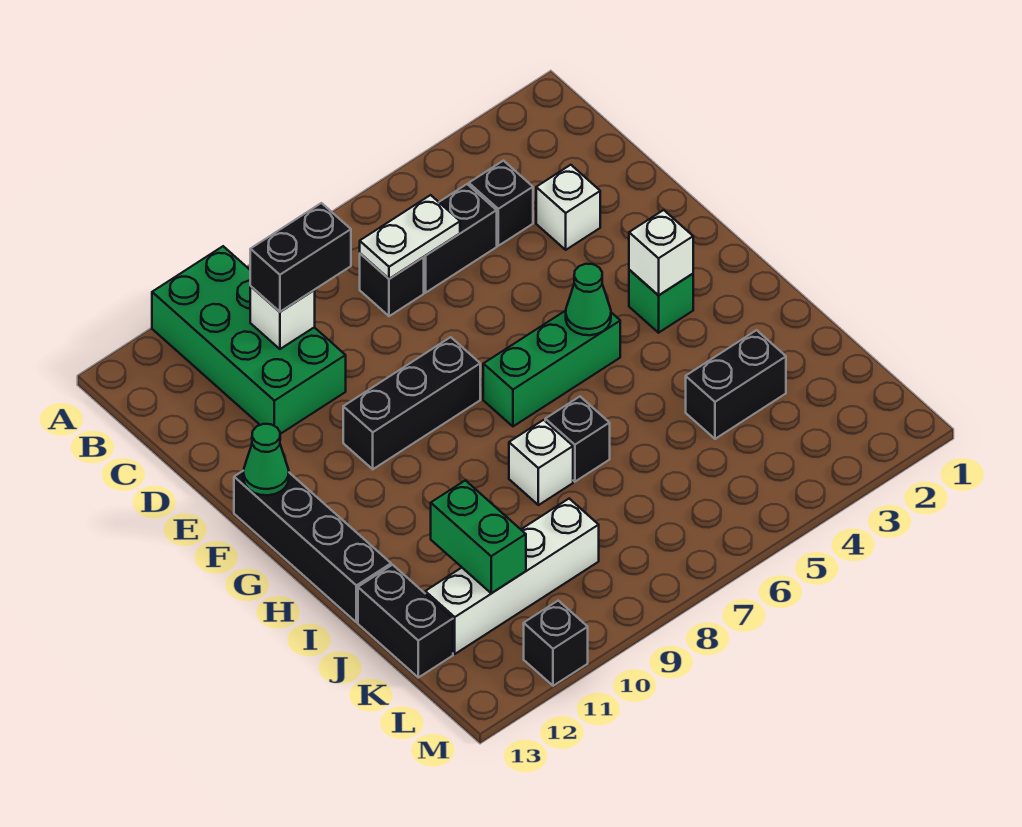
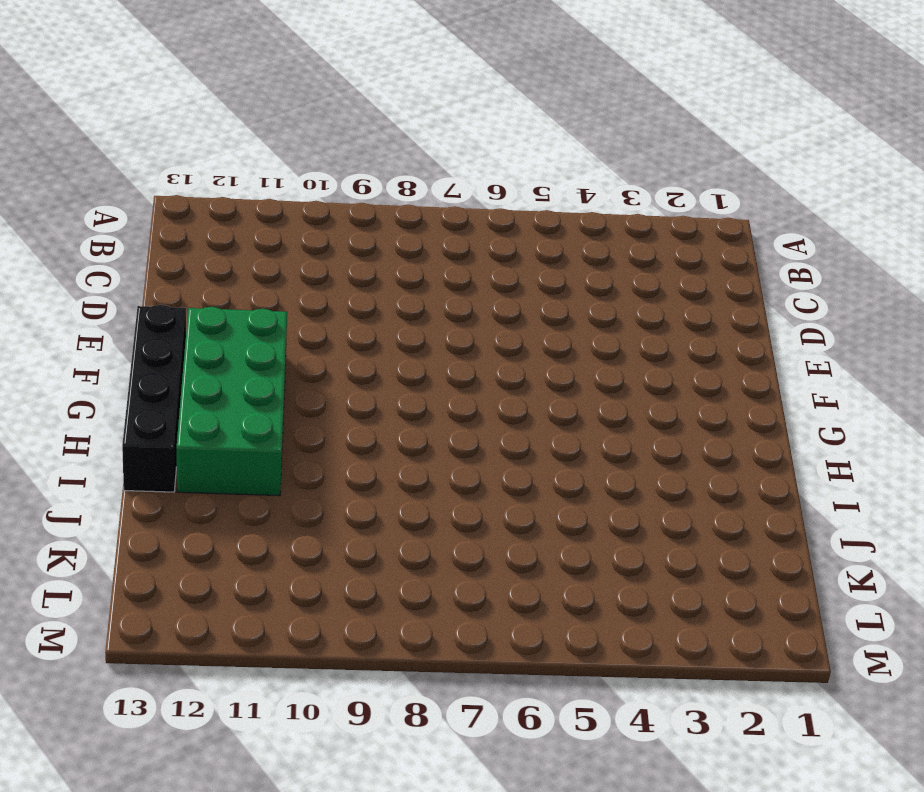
green 2x4 brick [176,307,287,496] -> green 2x4 brick moved to [152,246,346,434]
none -> black 1x1 brick [469,161,533,246]
none -> black 1x2 brick [424,184,497,293]
none -> black 1x1 brick [360,254,424,316]

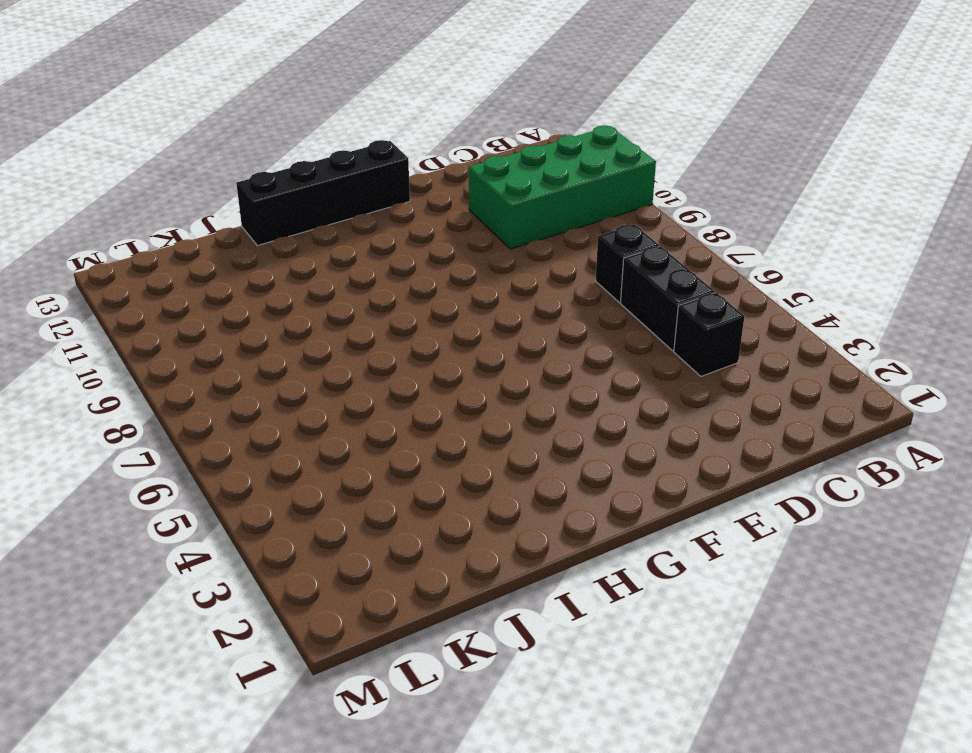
none -> white 1x1 brick [536,165,600,250]
none -> black 1x3 brick [343,337,480,469]
none -> green 1x1 brick [629,270,693,333]

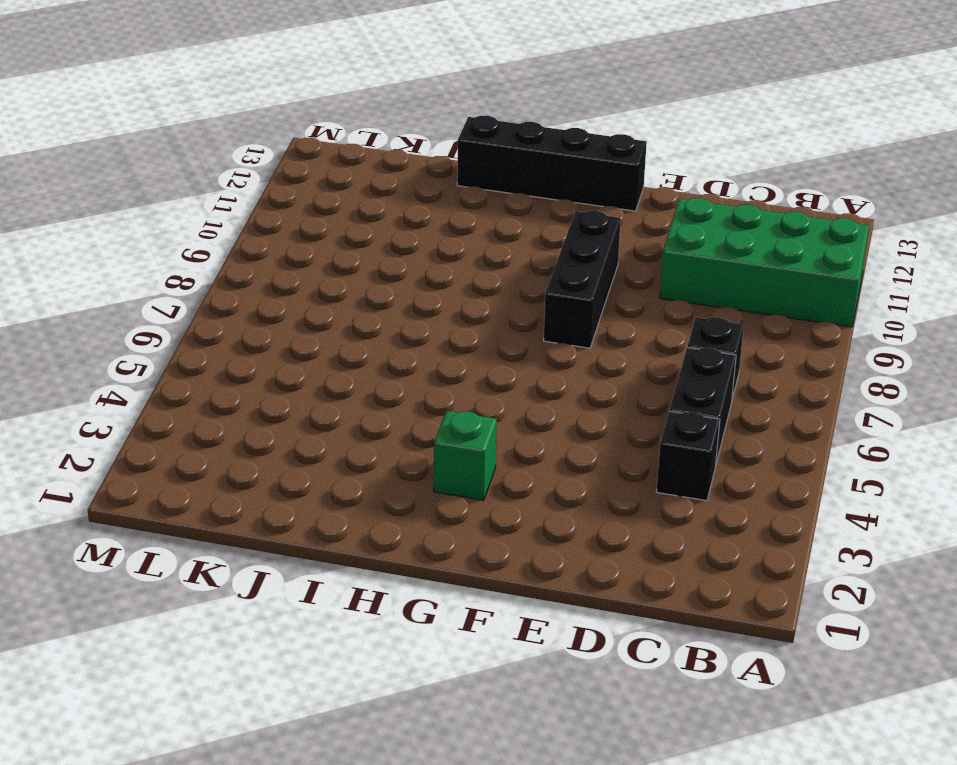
none -> white 1x1 brick [536,165,600,250]
none -> green 1x3 brick [483,311,620,426]
none -> black 1x1 brick [545,397,610,482]

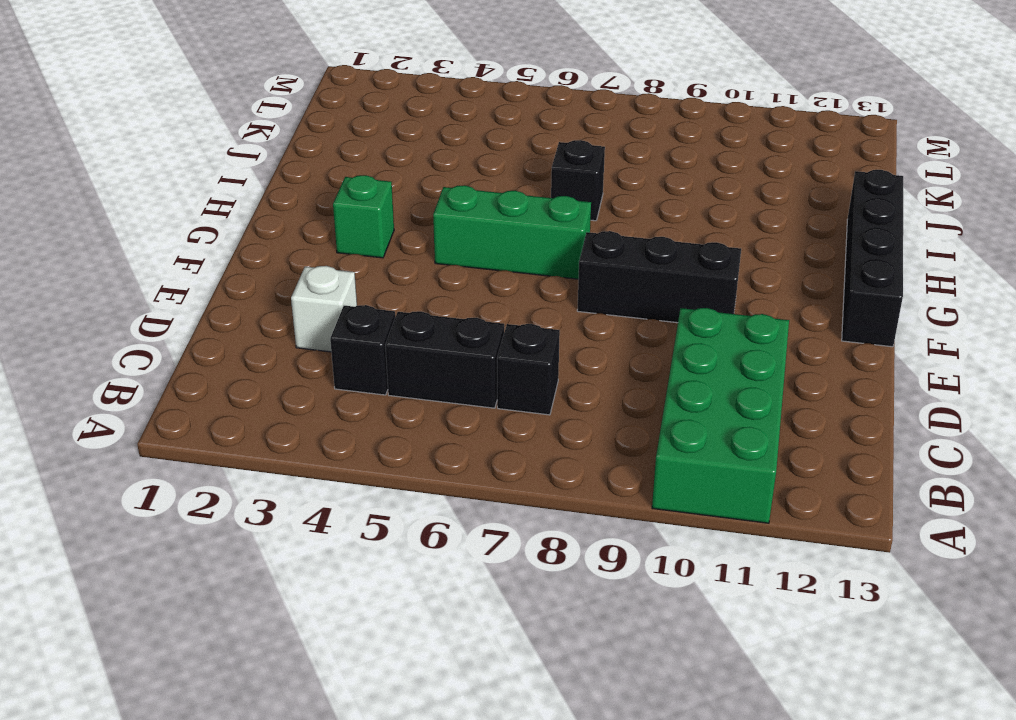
none -> white 1x1 brick [509,420,573,505]
none -> black 1x2 brick [686,330,786,439]
none -> black 1x2 brick [358,565,453,678]

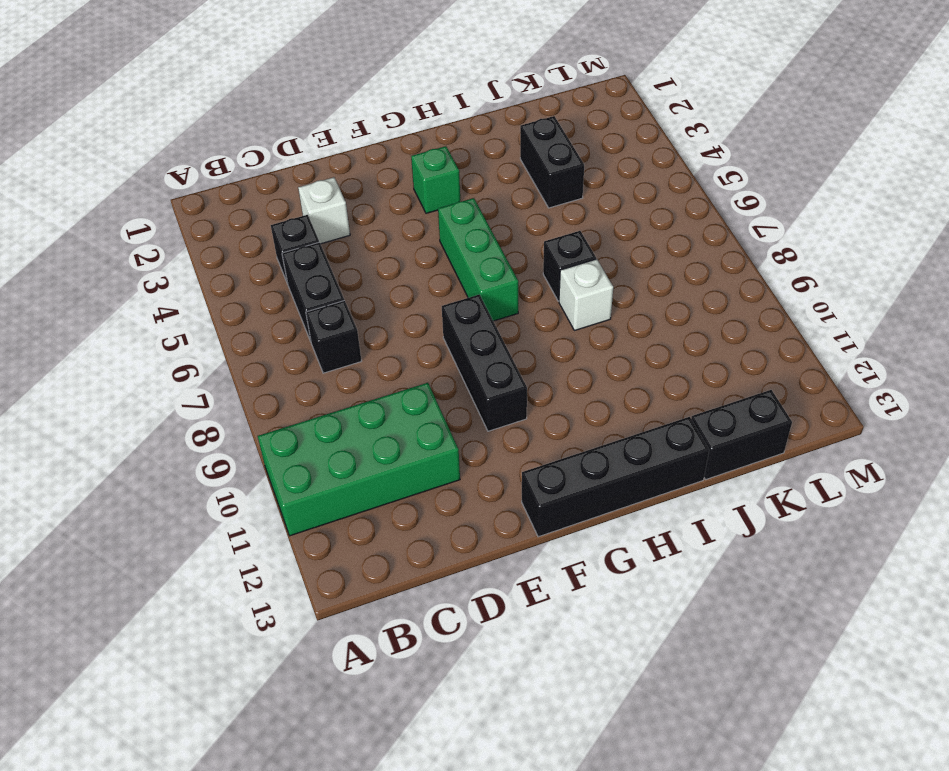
none -> white 1x4 brick [425,499,599,654]
none -> black 1x1 brick [524,601,588,686]
none -> white 1x2 plate [360,195,460,279]

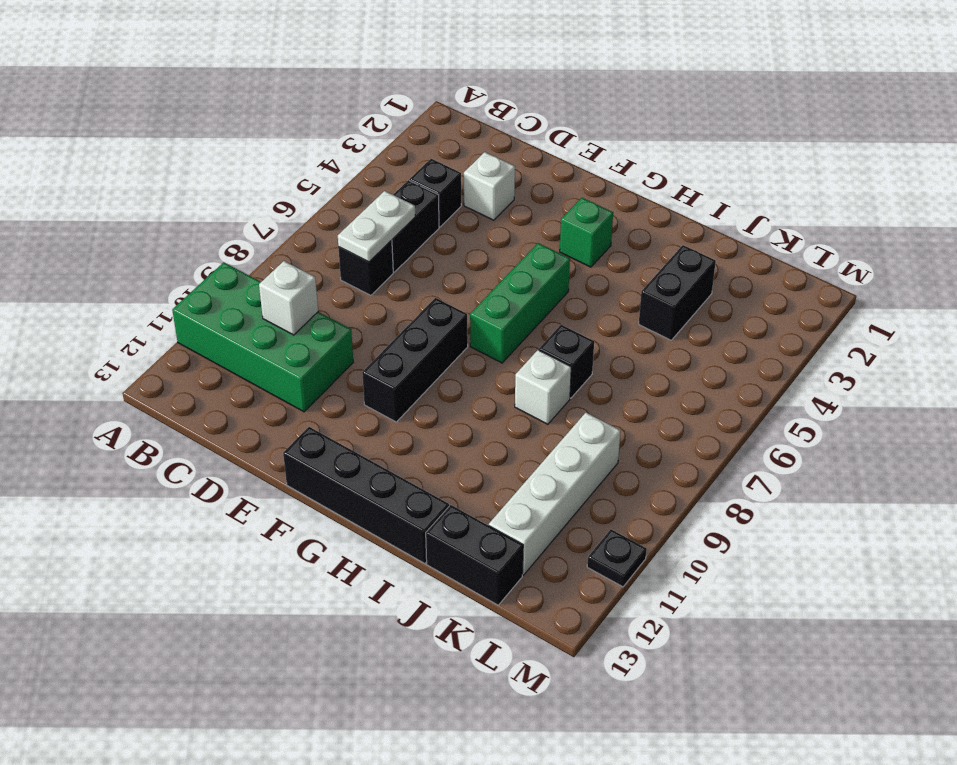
black 1x1 plate [587,529,647,587] -> black 1x1 brick [524,601,588,686]
none -> green 1x1 cone [243,424,289,495]
none -> white 1x1 brick [629,210,693,295]
none -> green 1x1 cone [566,264,611,335]

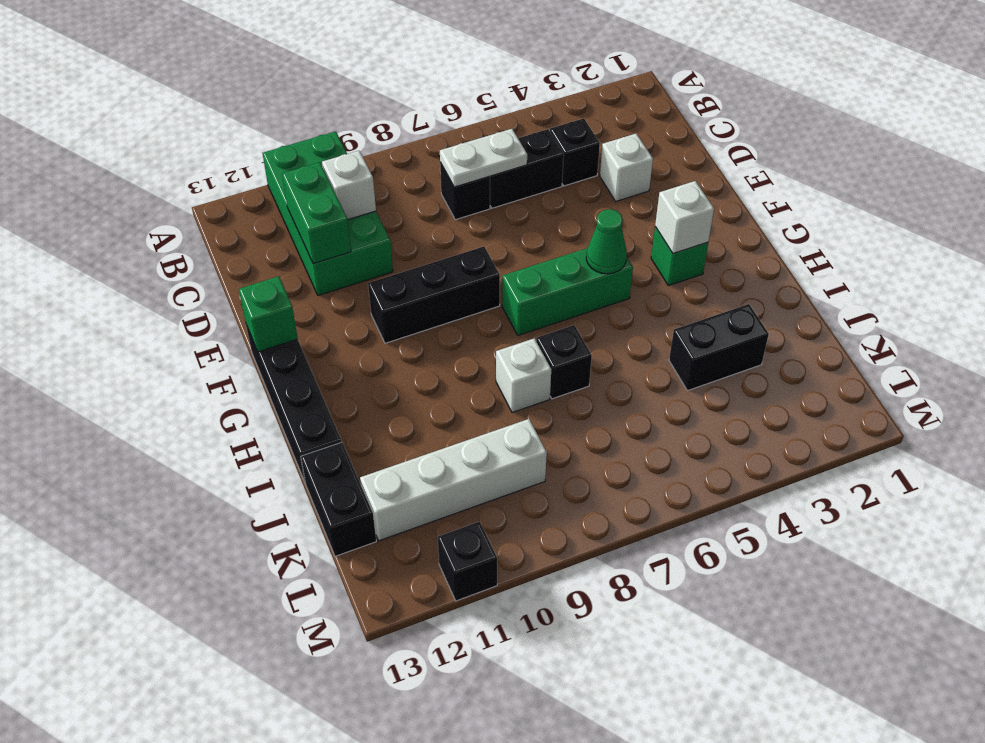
green 1x2 brick [282,162,351,264] -> green 1x2 brick moved to [431,480,526,593]
green 1x1 brick [239,276,298,352] -> green 1x1 cone [243,424,289,495]
none -> black 1x2 brick [250,203,351,312]

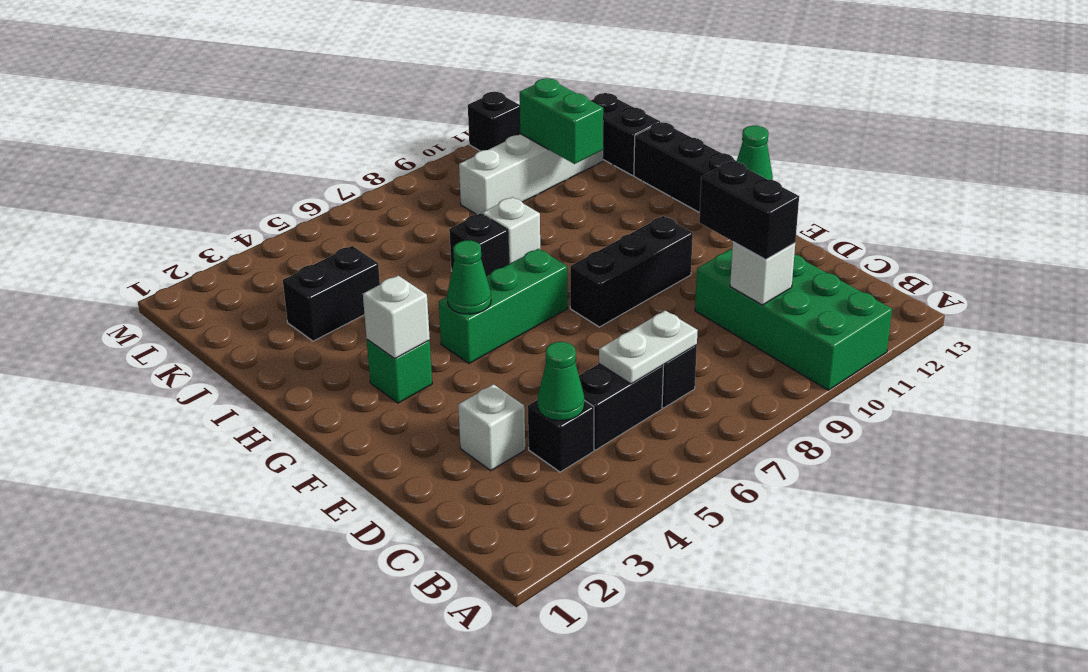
green 1x1 cone [537,342,584,421] -> none
black 1x2 brick [699,161,799,259] -> black 1x2 brick turned to [250,203,351,312]

